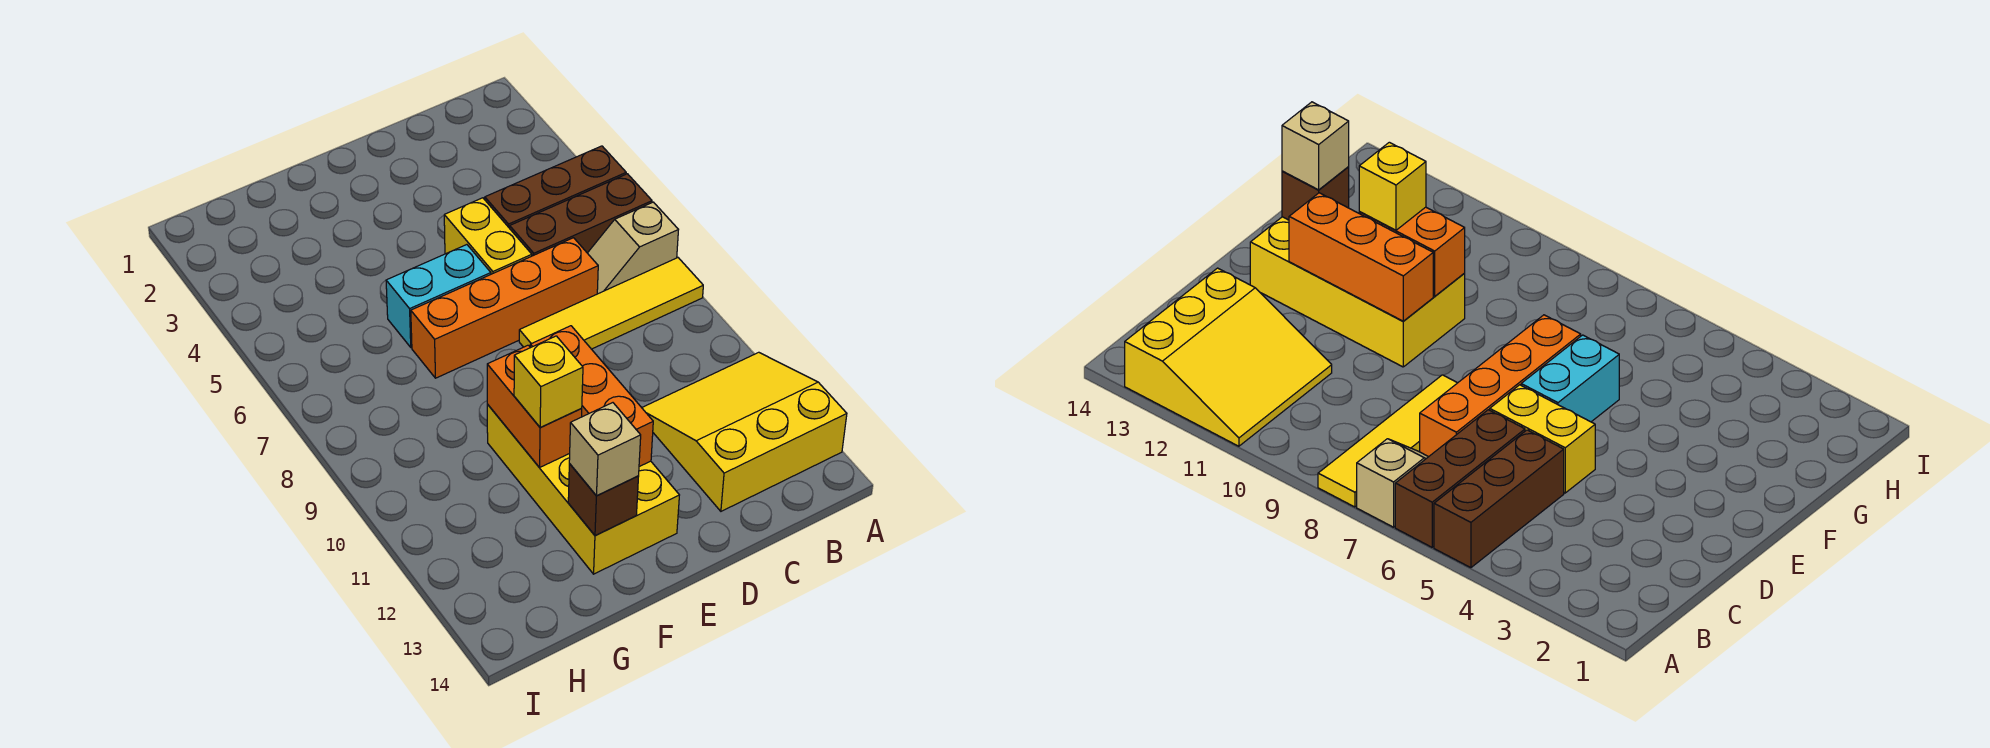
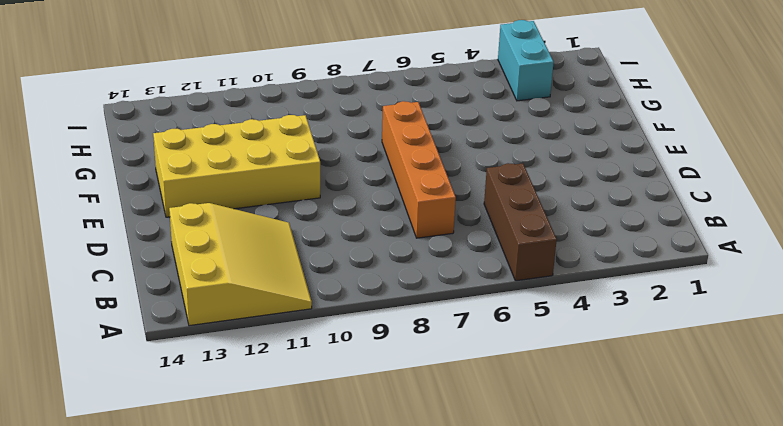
cyan 1x2 brick [498,20,554,101] -> cyan 1x2 brick moved to [386,245,491,347]
none -> brown 1x3 brick [510,174,652,256]
none -> tan 1x2 slope [588,202,678,294]
none -> yellow 1x4 tile [519,258,703,349]

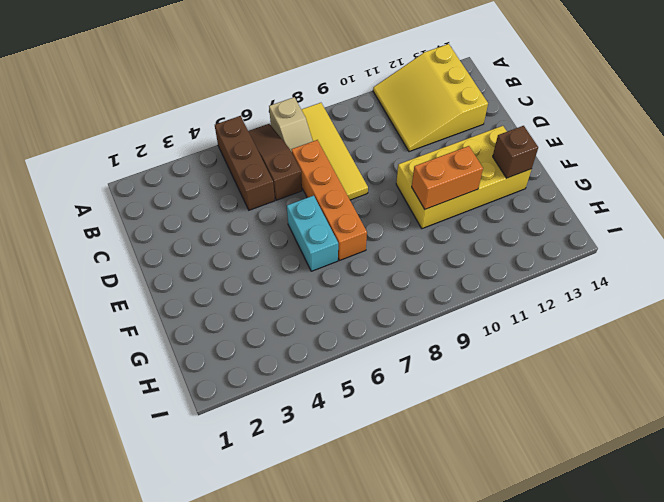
brown 1x3 slope [248,124,302,200] -> brown 1x3 brick [510,174,652,256]
none -> yellow 1x2 brick [444,198,532,274]
none -> orange 1x3 brick [530,326,653,467]
none -> yellow 1x1 brick [514,336,583,428]

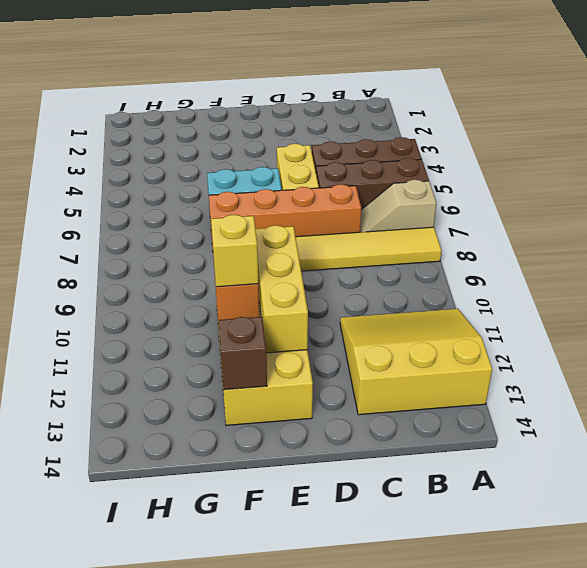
yellow 1x3 brick [256,225,308,353] -> orange 1x3 brick [530,326,653,467]
none -> tan 1x1 brick [569,403,641,496]

